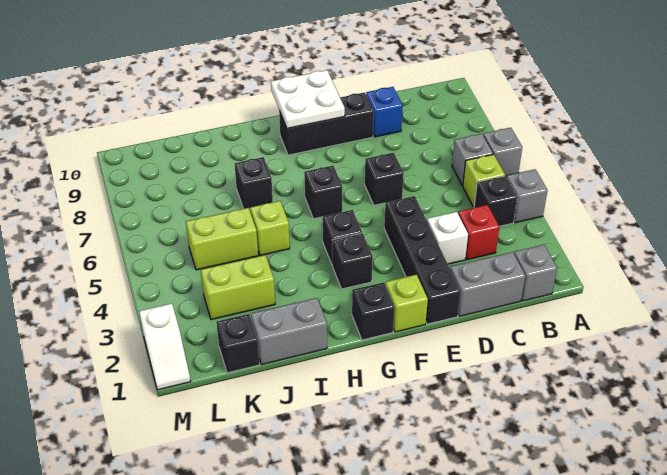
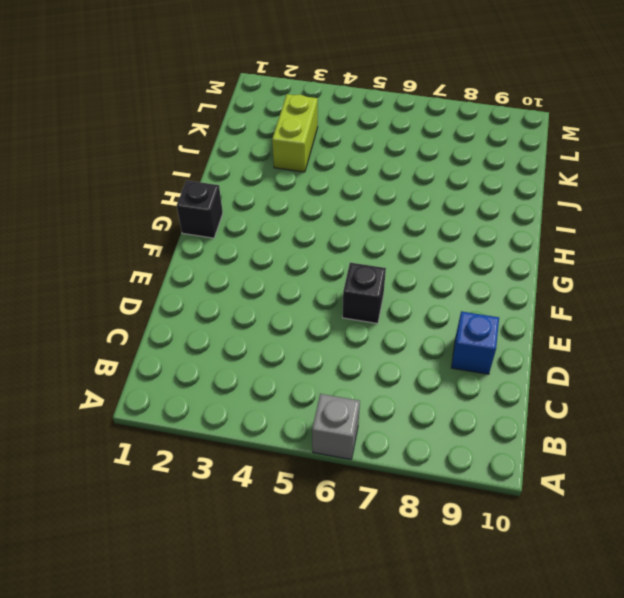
none -> grey 1x1 brick [507,169,548,223]
none -> grey 1x1 brick [514,245,557,301]
none -> black 1x1 brick [474,176,517,226]

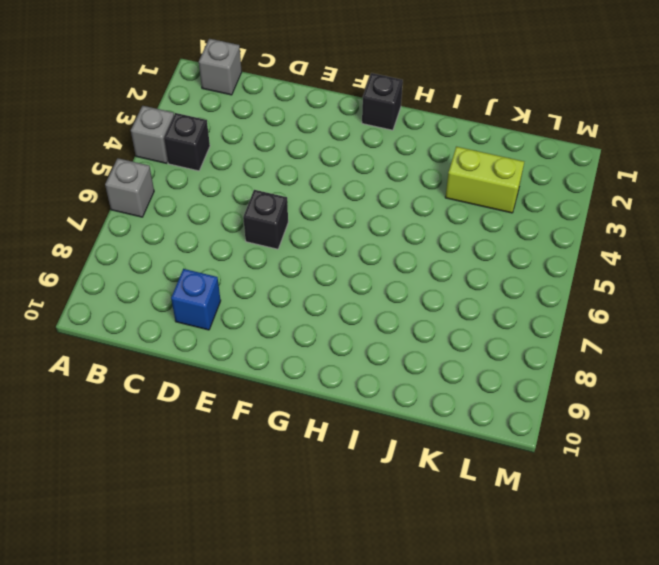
none -> lime 1x1 brick [463,154,505,207]
none -> grey 1x1 brick [452,134,493,186]
none -> grey 1x2 brick [450,252,525,316]

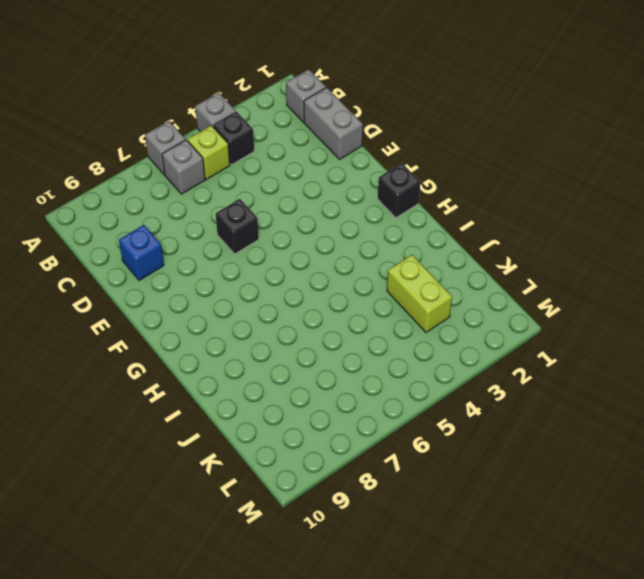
none -> red 1x1 brick [458,205,499,260]
none -> white 1x1 brick [427,212,468,264]
none -> black 1x4 brick [384,196,461,324]

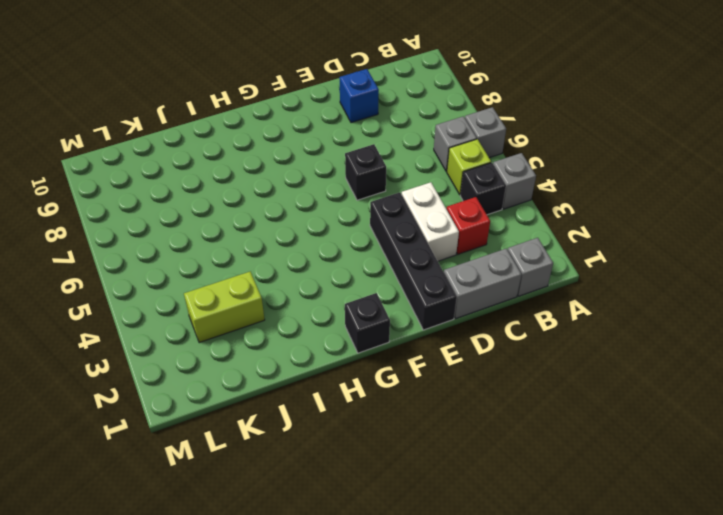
white 1x2 brick [402,182,459,261] -> white 1x1 brick [427,212,468,264]
none -> black 1x3 brick [279,92,374,155]
none -> lime 1x1 brick [385,275,428,332]
none -> black 1x1 brick [332,233,373,289]

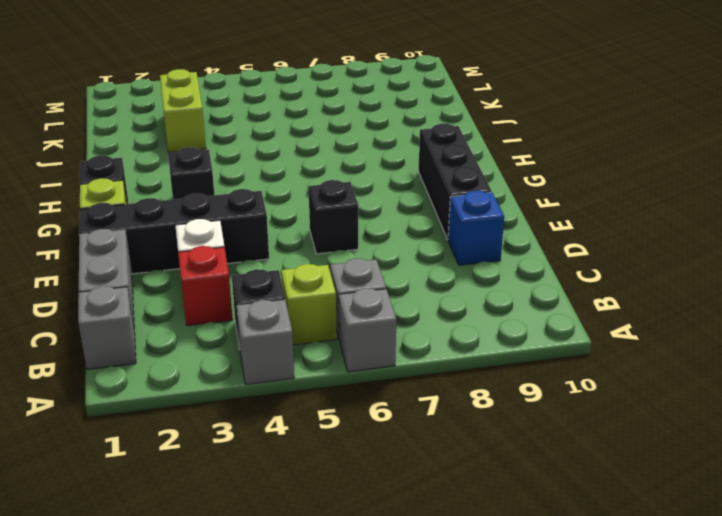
none -> black 1x1 brick [323,210,362,264]
none -> black 1x1 brick [304,166,342,219]
none -> grey 1x2 brick [251,298,327,365]

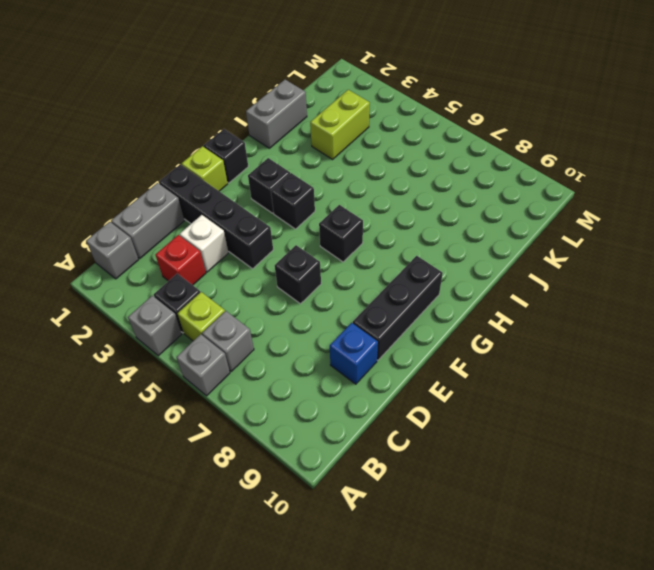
none -> lime 1x1 brick [250,201,290,255]
none -> black 1x1 brick [235,157,273,209]
none -> lime 1x2 brick [186,208,258,270]

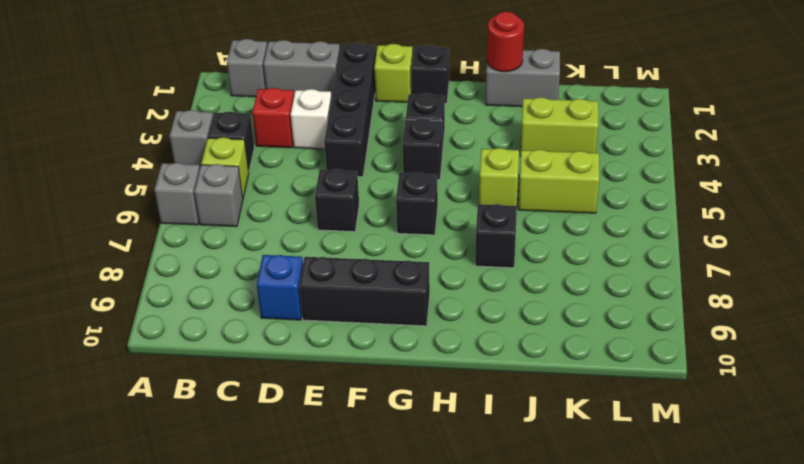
red 1x1 round brick [487,12,524,72] -> none
none -> black 1x1 brick [216,314,260,373]
none -> white 1x2 slope [139,304,191,390]
none -> white 2x2 plate [271,70,345,128]

